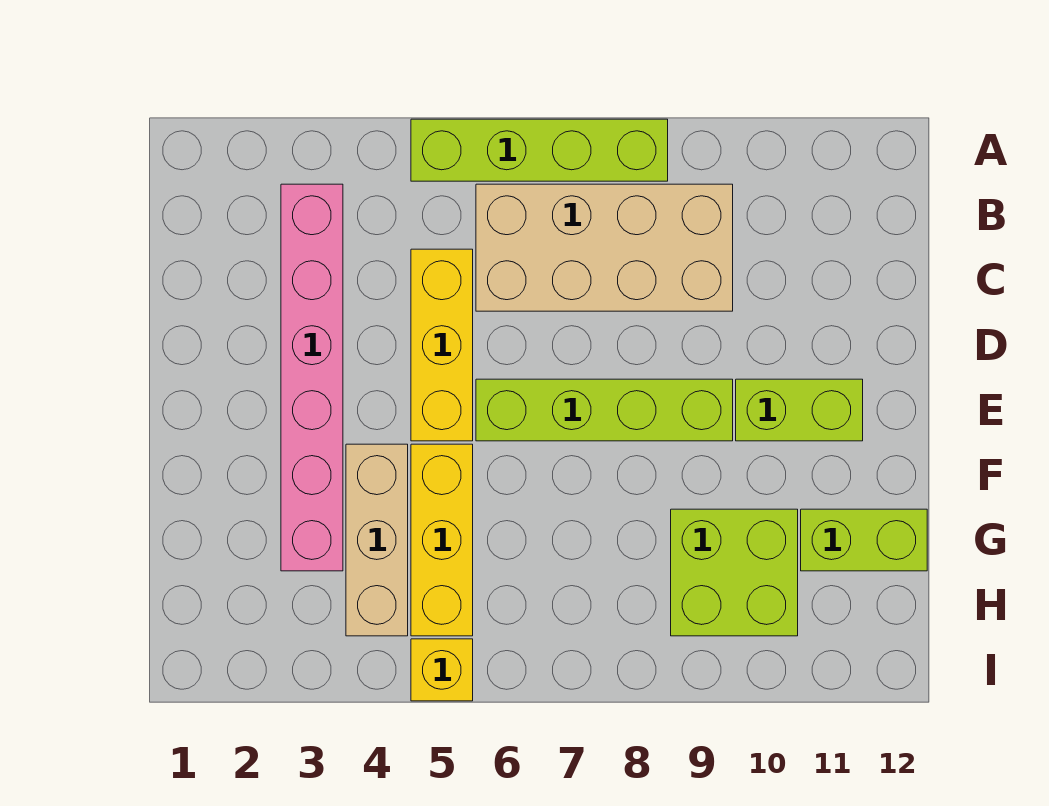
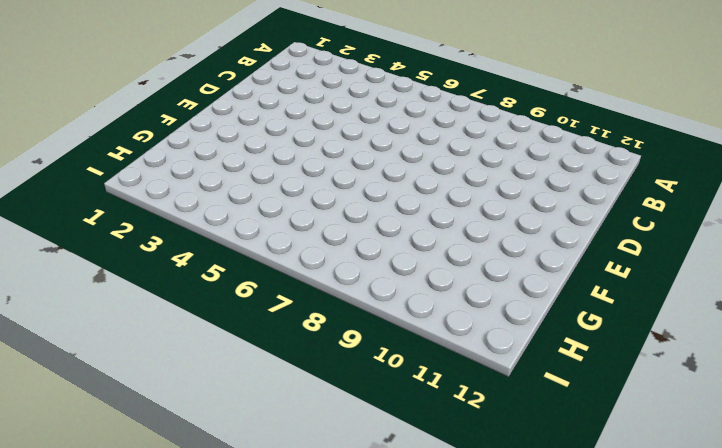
none -> lime 1x4 brick [411,119,668,181]
none -> pink 1x6 brick [281,184,343,571]

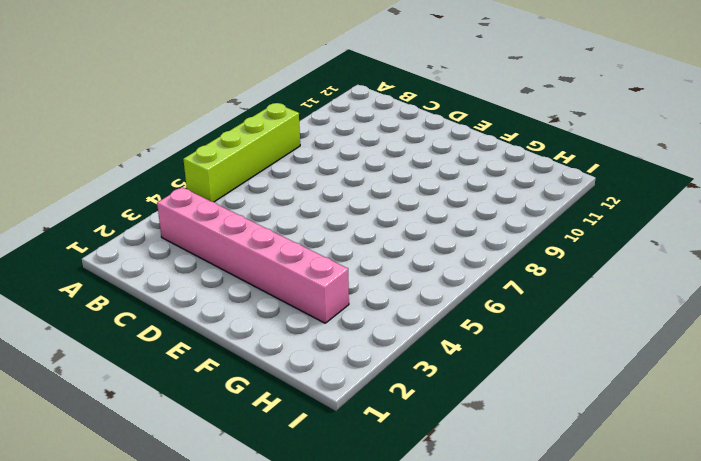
none -> tan 2x4 brick [476,184,733,311]
none -> yellow 1x3 brick [411,249,473,441]

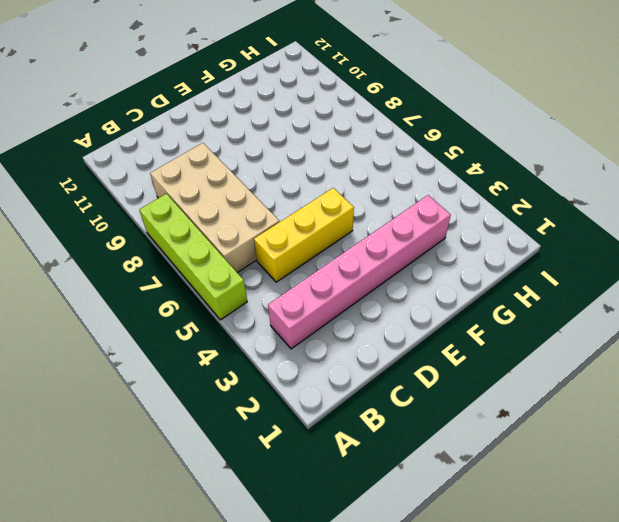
none -> lime 1x4 brick [476,379,733,441]
none -> lime 1x2 brick [736,379,863,441]

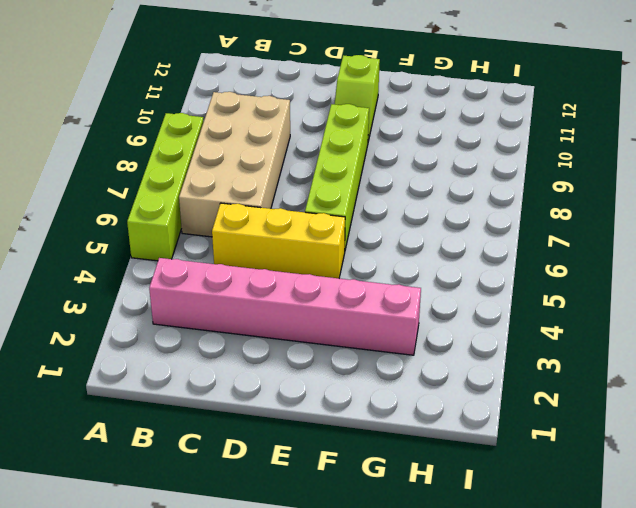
lime 1x2 slope [335,55,380,141] -> lime 1x2 brick [736,379,863,441]
none -> tan 1x3 brick [346,444,408,636]
none -> yellow 1x3 brick [411,444,473,636]

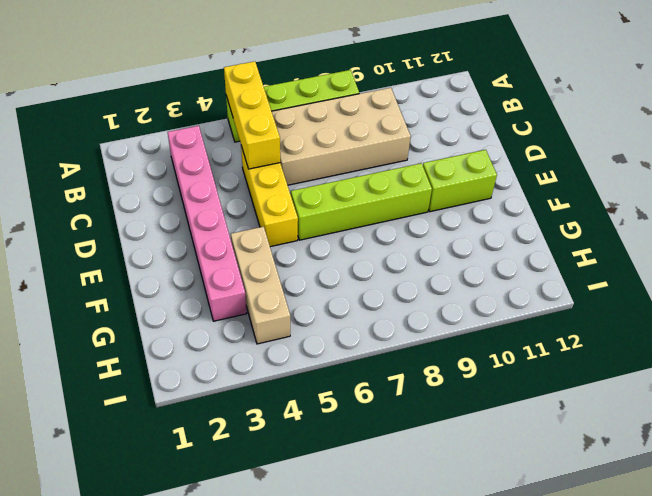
yellow 1x3 brick [224,61,280,169] -> yellow 1x3 brick moved to [411,444,473,636]
none -> lime 2x2 brick [671,509,798,636]
none -> lime 1x2 brick [801,509,927,571]

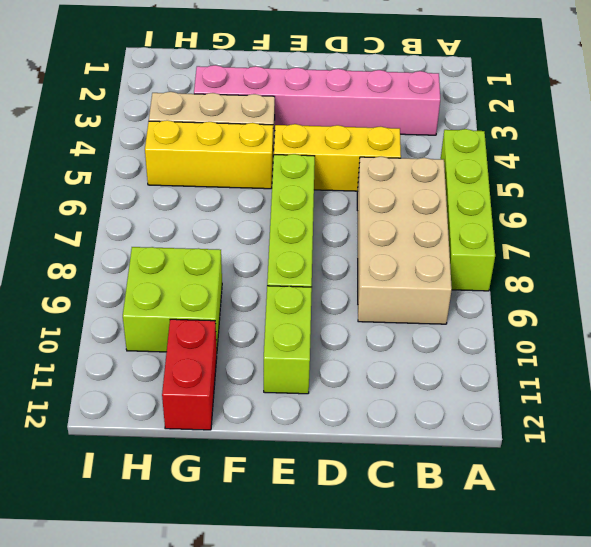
red 1x2 brick [162,319,217,430] -> lime 1x2 brick [801,509,927,571]
none -> yellow 1x1 brick [411,639,473,701]

